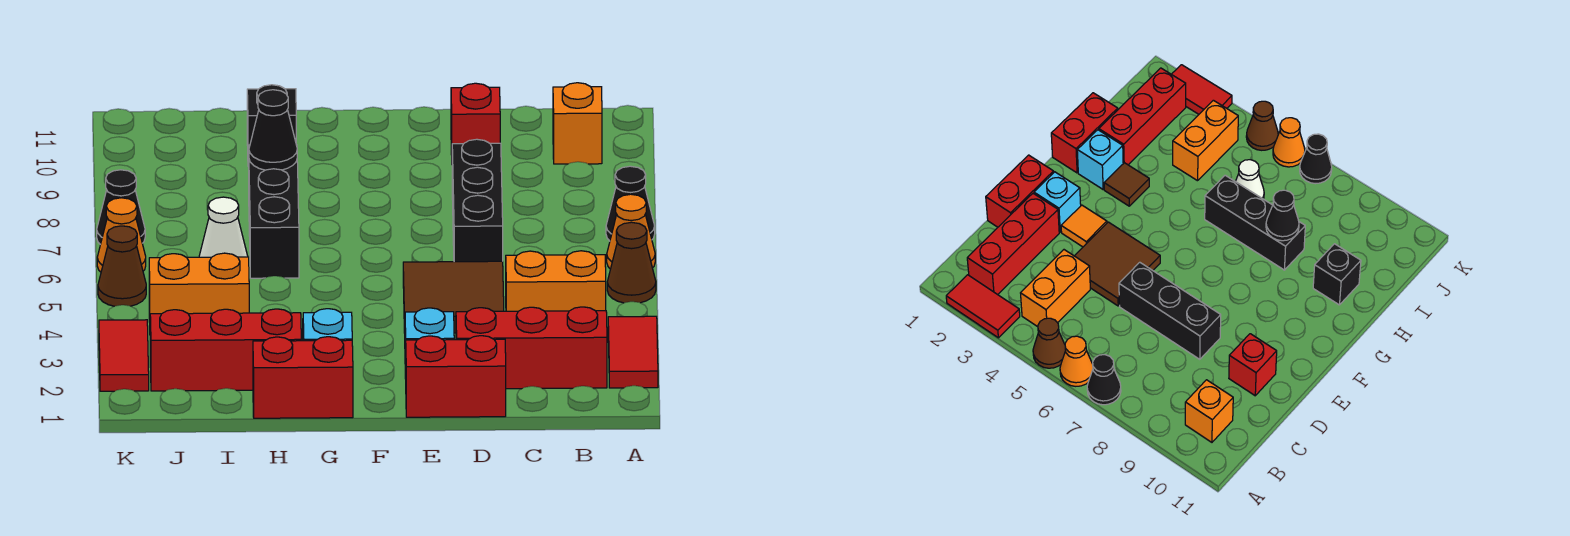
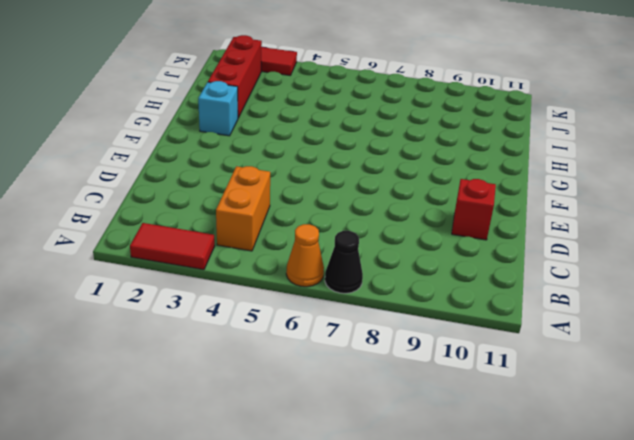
none -> brown 1x1 cone [607,222,656,303]
none -> red 1x3 brick [456,307,607,389]
none -> orange 1x1 brick [553,83,602,164]

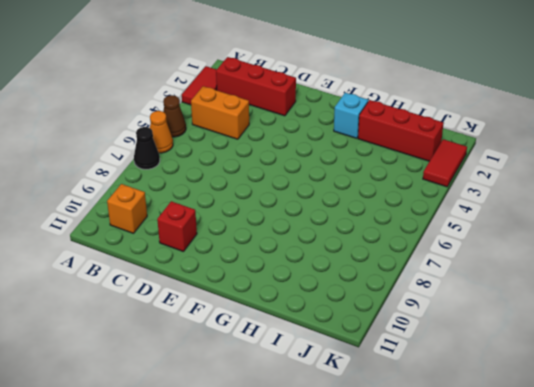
none -> red 1x2 brick [406,336,506,417]
none -> brown 2x2 tile [403,261,504,333]
none -> black 1x3 brick [452,139,503,262]

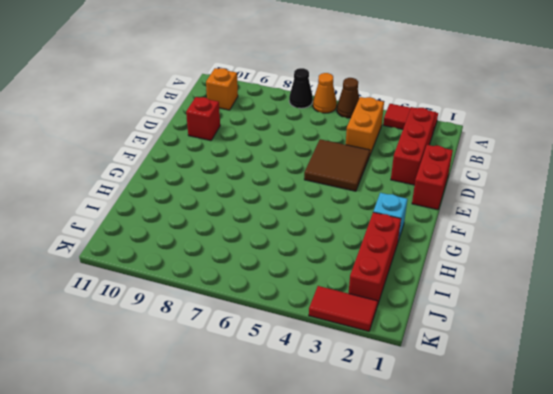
none -> black 1x3 brick [452,139,503,262]
none -> cyan 1x1 brick [405,308,454,379]
none -> orange 1x1 tile [1061,205,1107,247]

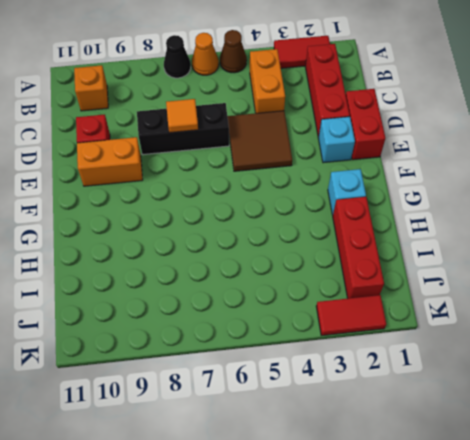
orange 1x1 tile [166,99,198,133] -> orange 1x1 tile moved to [1061,205,1107,247]
orange 1x2 brick [77,137,143,186] -> orange 1x2 brick turned to [149,253,249,322]
none -> red 1x2 brick [253,337,353,418]
none -> brown 1x1 tile [1104,163,1149,206]
none -> black 1x3 brick [249,145,299,278]

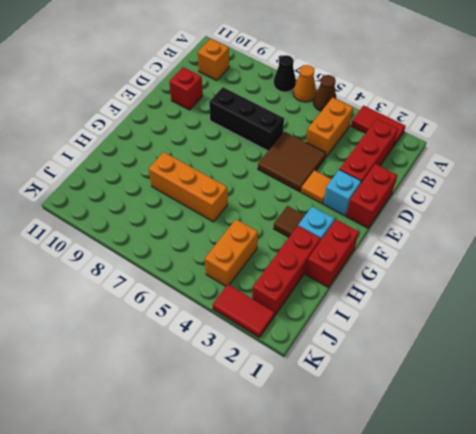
orange 1x3 brick [149,152,228,222] -> black 1x3 brick [249,145,299,278]
none -> black 1x1 brick [247,85,296,166]
none -> white 1x1 cone [199,197,248,257]
none -> brown 1x1 cone [98,226,146,306]

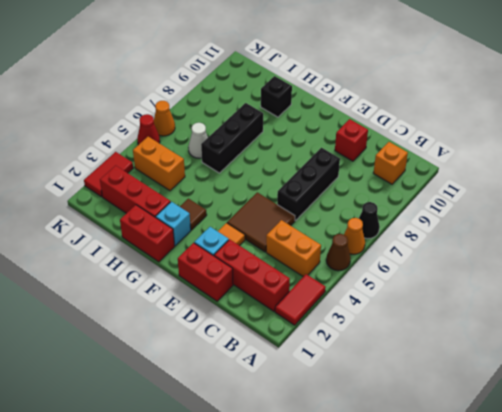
red 1x1 cone [137,114,160,145] -> brown 1x1 cone [98,226,146,306]
none -> black 1x1 cone [97,170,145,244]
none -> black 1x1 cone [249,90,297,170]

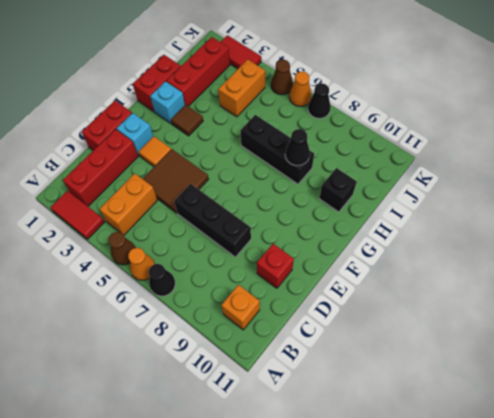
none -> white 1x1 cone [199,197,248,257]

